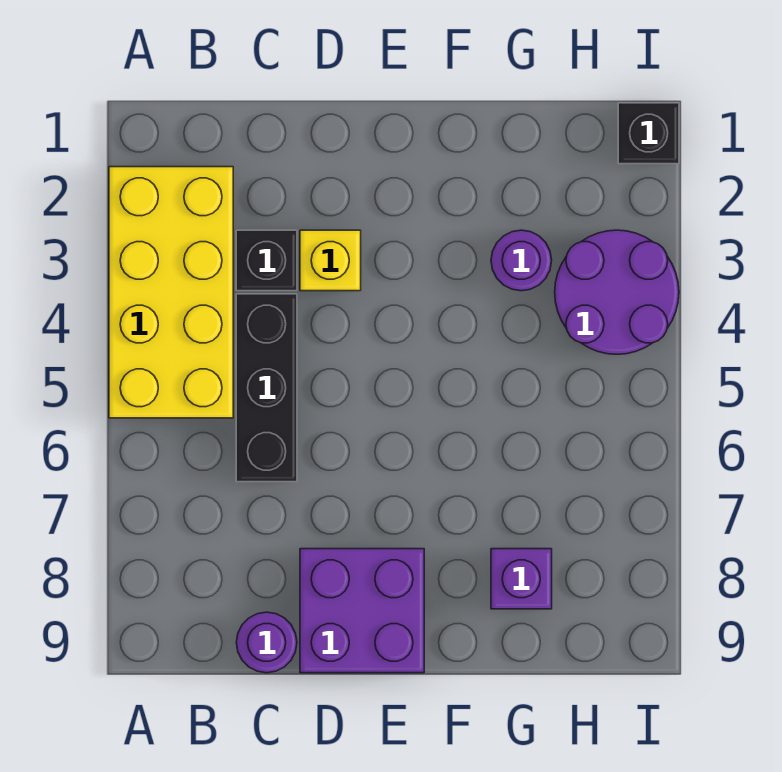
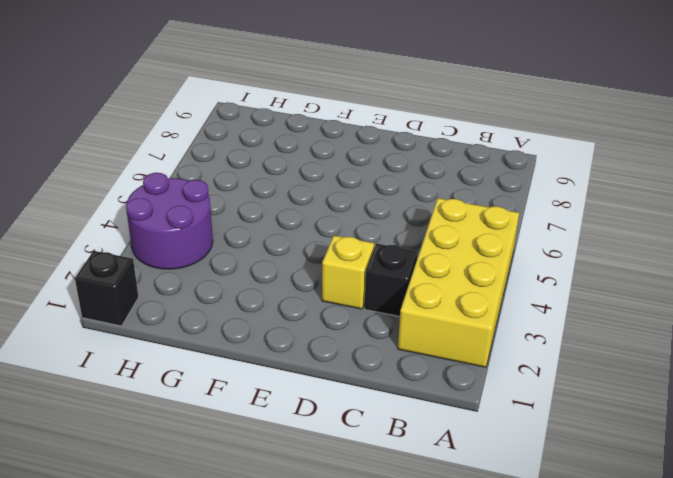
none -> black 1x3 brick [236,294,297,482]
none -> purple 1x1 round brick [236,612,297,673]

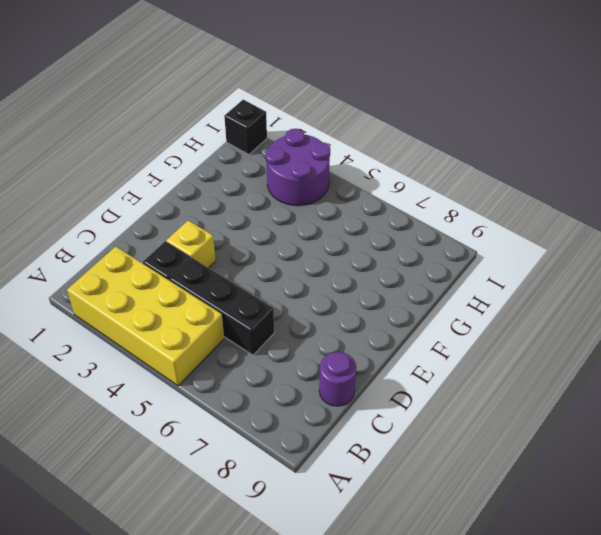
none -> purple 2x2 brick [300,549,424,673]
none -> purple 1x1 round brick [491,230,552,291]

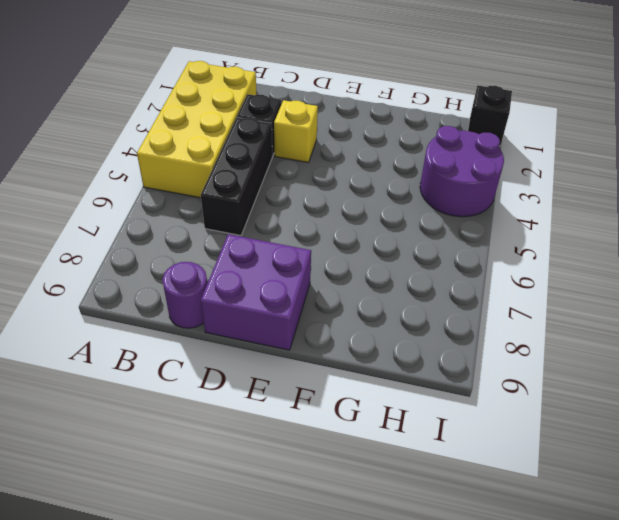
none -> purple 1x1 round brick [491,230,552,291]
none -> purple 1x1 brick [491,549,552,609]

